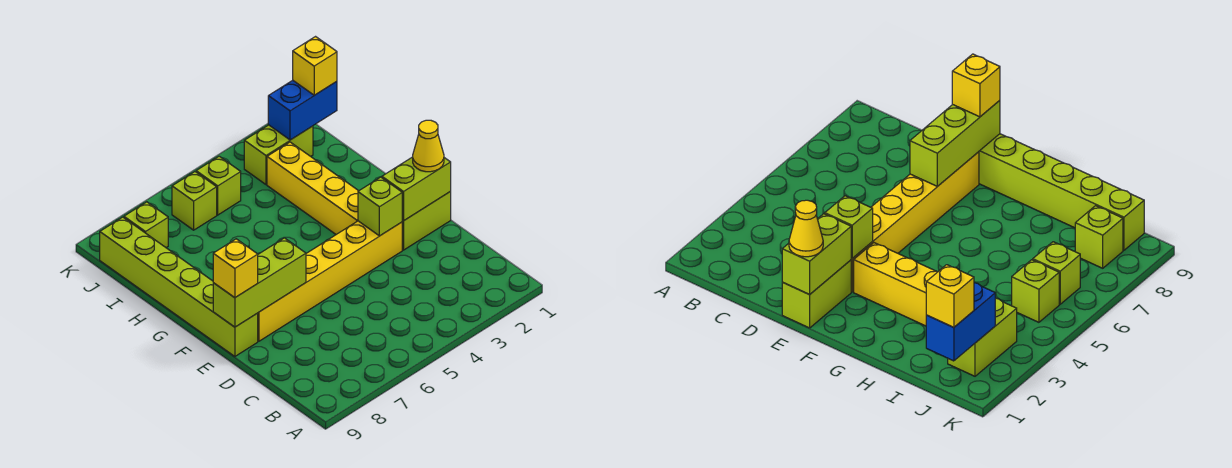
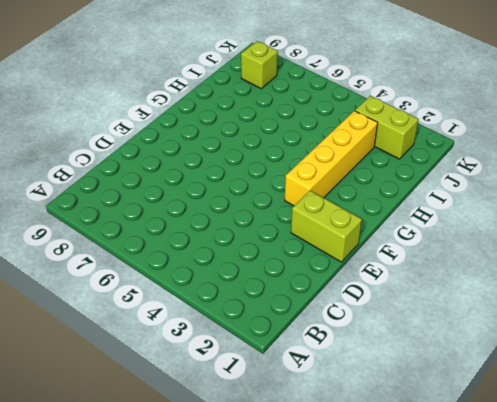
none -> yellow 1x6 brick [258,221,402,341]
none -> lime 1x6 brick [100,217,258,356]
none -> lime 1x1 brick [196,156,241,215]

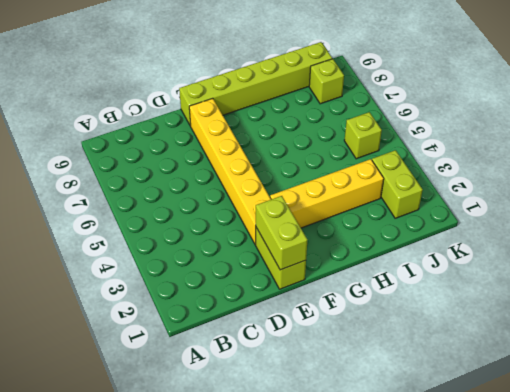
none -> lime 1x1 brick [172,172,217,230]
none -> lime 1x1 brick [358,177,402,236]
none -> lime 1x3 brick [213,238,306,327]

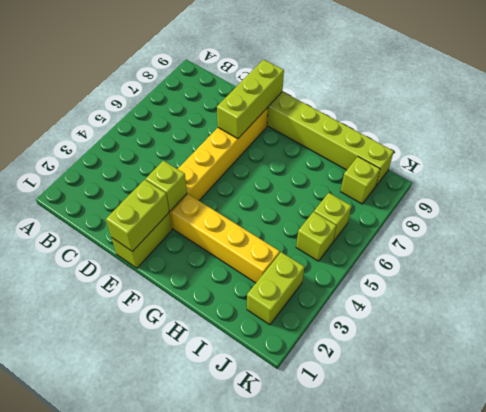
none -> blue 1x2 brick [268,80,337,140]
none -> yellow 1x1 cone [413,120,444,172]
none -> yellow 1x1 brick [213,239,258,298]

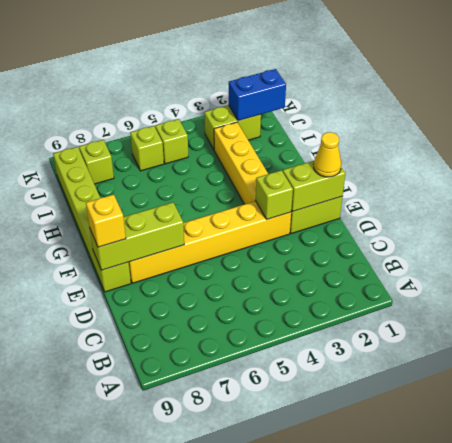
none -> yellow 1x1 brick [293,37,337,95]

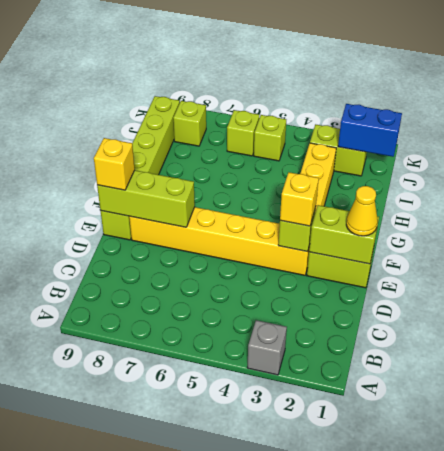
grey 1x1 brick [247,320,287,375] -> none
yellow 1x1 brick [280,172,319,226] -> yellow 1x1 brick moved to [293,37,337,95]

